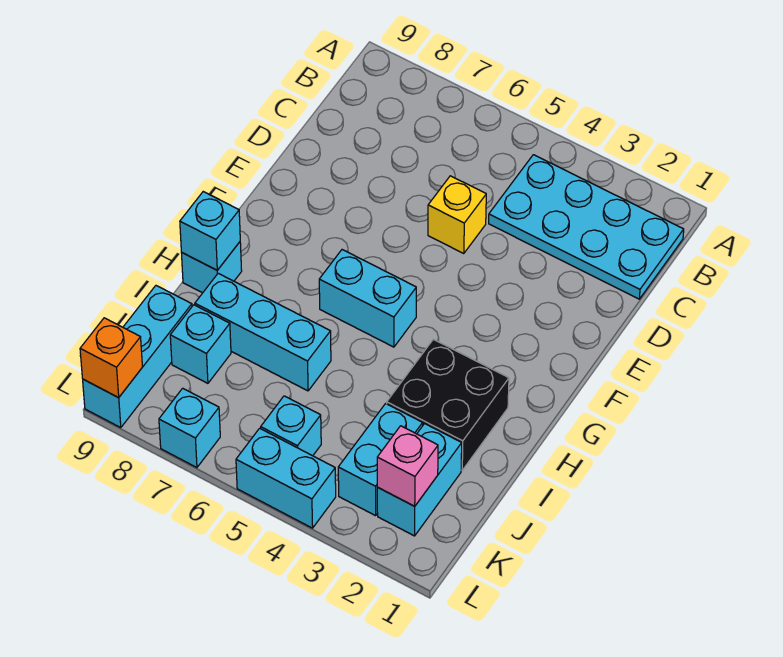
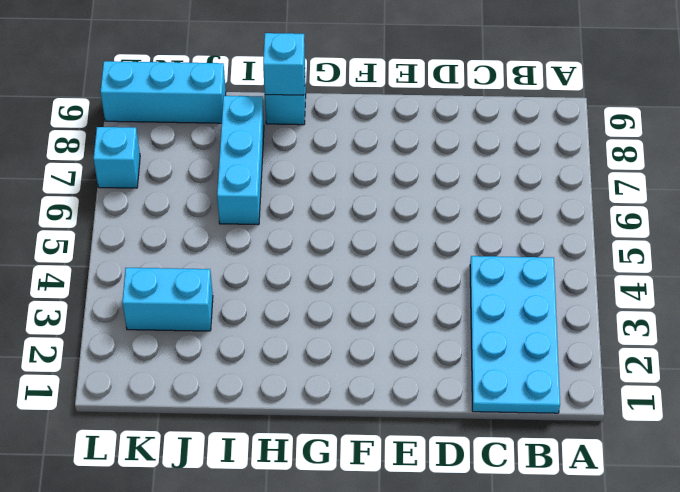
none -> yellow 1x1 brick [428,176,486,254]
none -> cyan 1x2 brick [319,250,416,347]
none -> black 2x2 brick [387,339,509,470]

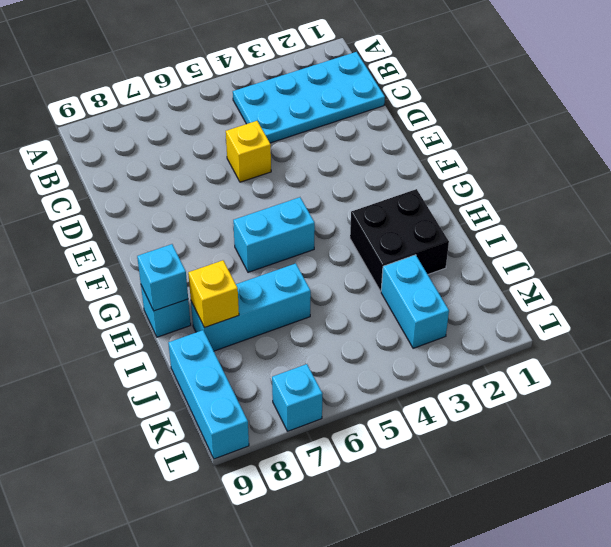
yellow 1x1 brick [188,260,239,328] -> none
none -> cyan 1x2 brick [377,424,462,536]
none -> cyan 1x1 brick [170,305,231,383]
none -> cyan 1x1 brick [261,396,321,456]

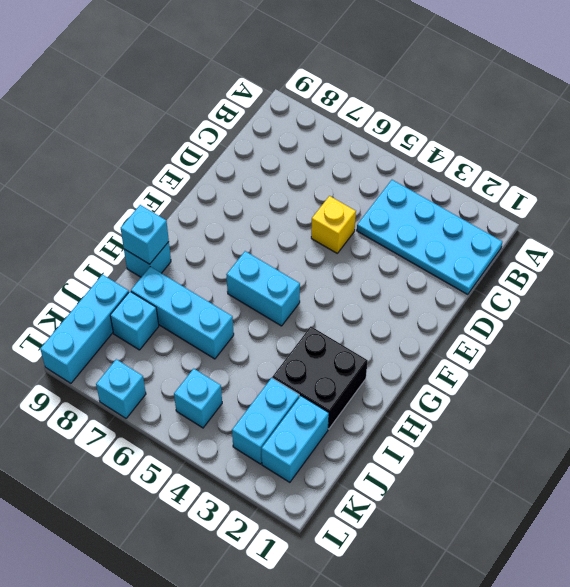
none -> cyan 1x2 brick [236,428,336,528]
none -> pink 1x1 brick [377,426,438,506]
none -> orange 1x1 brick [80,318,142,398]

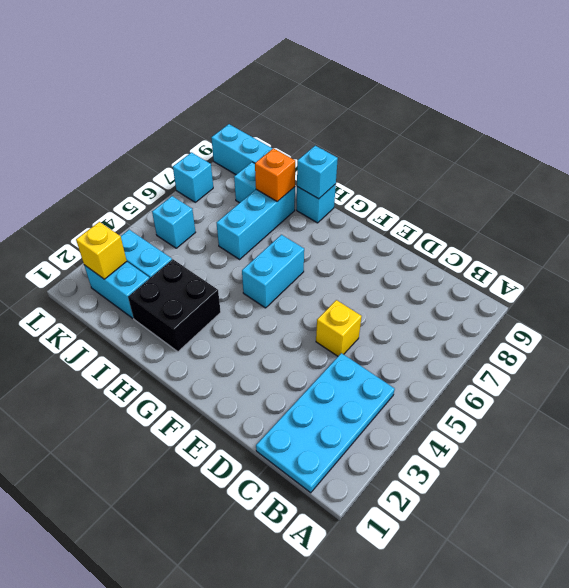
orange 1x1 brick [255,148,295,202] -> orange 1x1 brick moved to [80,318,142,398]
yellow 1x1 brick [76,222,127,279] -> pink 1x1 brick [377,426,438,506]
none -> cyan 1x2 brick [236,428,336,528]

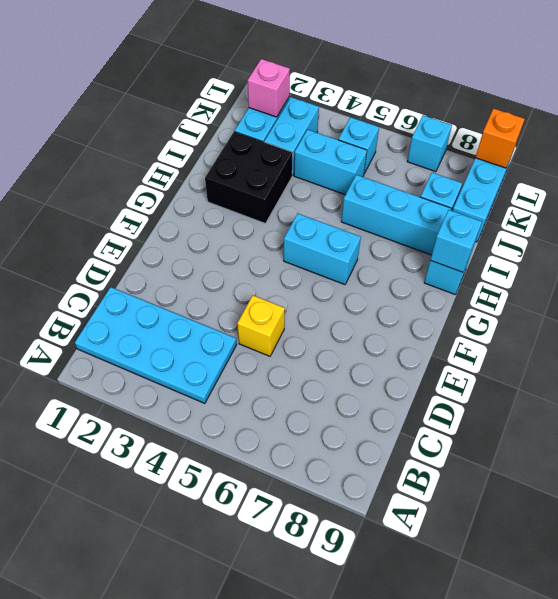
cyan 1x2 brick [294,130,367,195] -> cyan 1x2 brick moved to [236,428,336,528]

